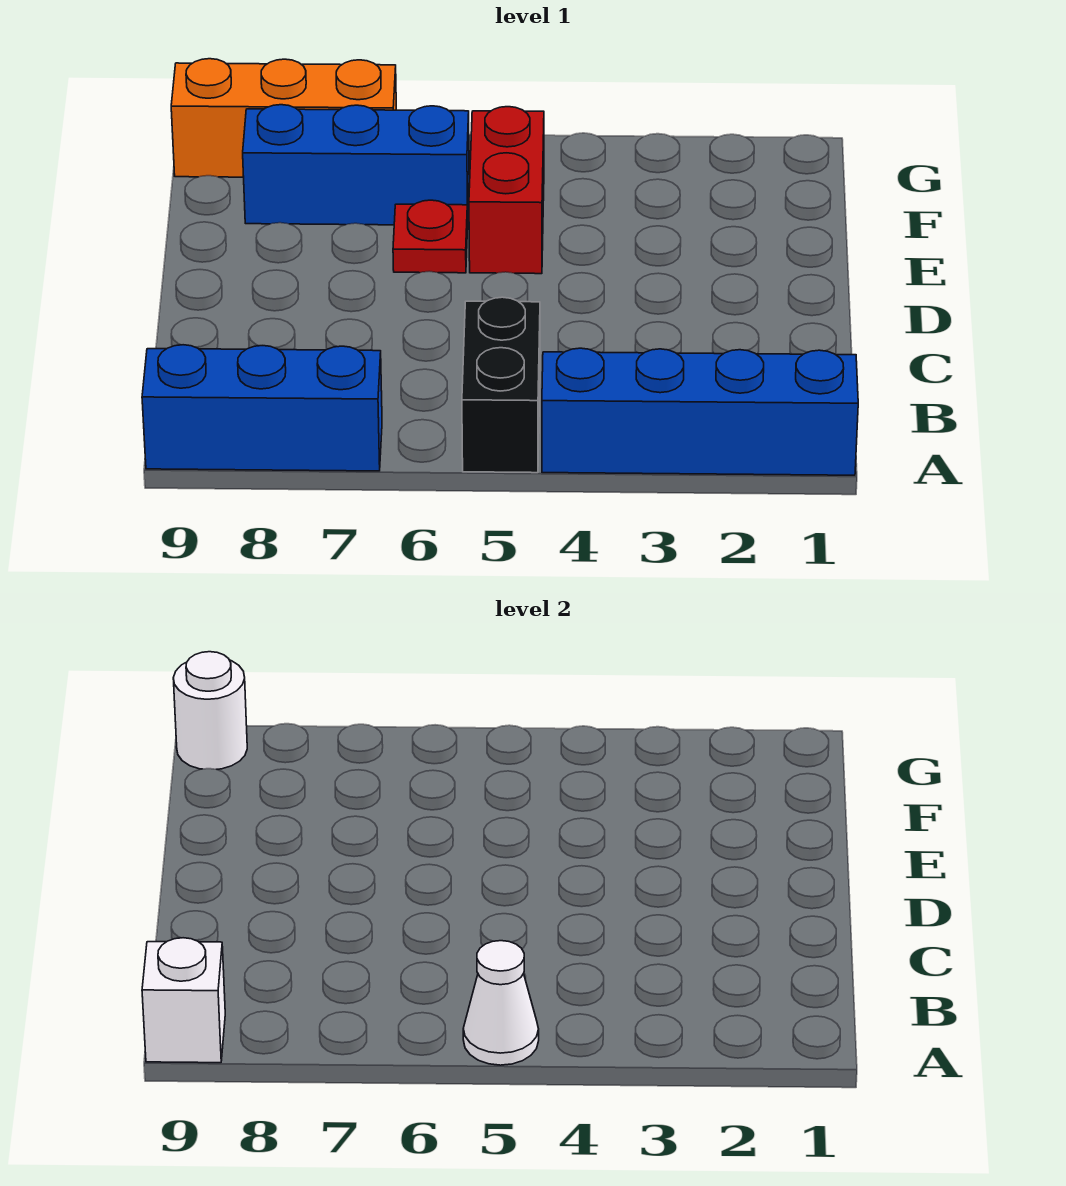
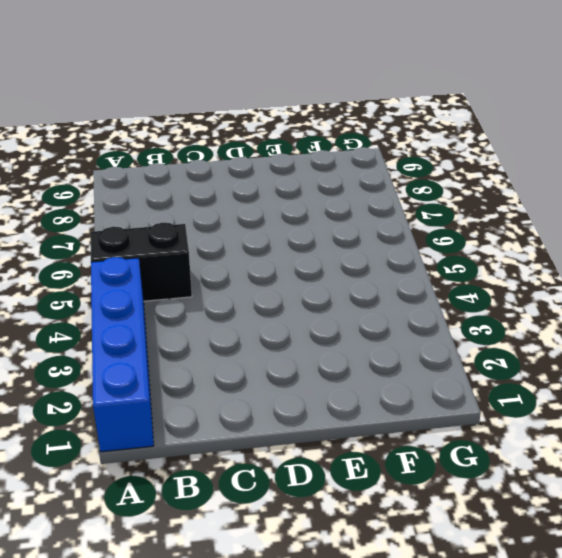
none -> blue 1x3 brick [142,345,382,471]
none -> red 1x2 brick [469,107,544,274]

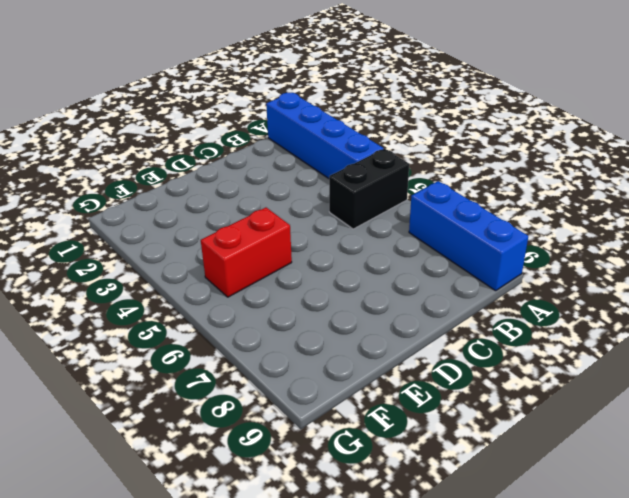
none -> red 1x1 plate [393,200,468,273]
none -> blue 1x3 brick [243,105,469,225]

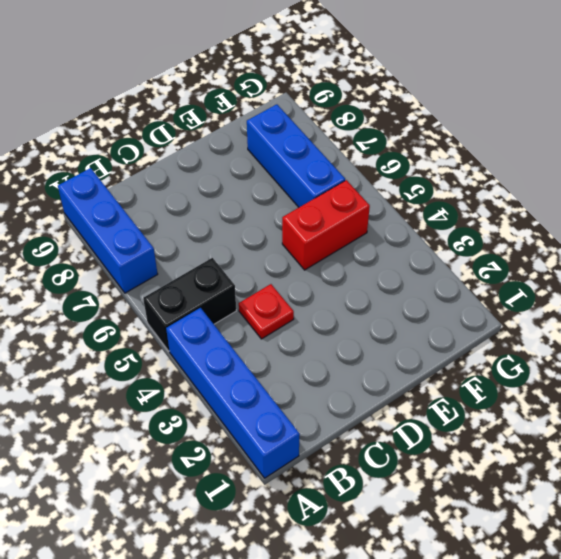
red 1x1 plate [239,284,294,339] -> red 1x1 plate moved to [393,200,468,273]
none -> orange 1x3 brick [171,59,396,177]
none -> white 1x1 cone [463,941,539,1065]

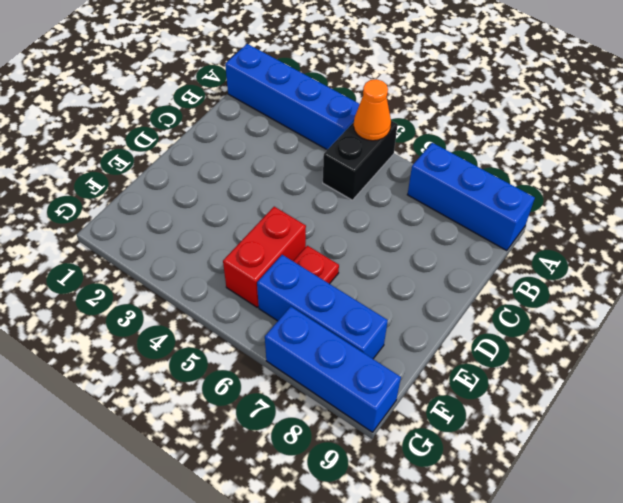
orange 1x1 cone [354,79,391,141] -> white 1x1 cone [463,941,539,1065]
blue 1x3 brick [265,307,401,432] -> orange 1x3 brick [171,59,396,177]
none -> white 1x1 brick [142,938,225,1063]
none -> white 1x1 round brick [173,652,247,769]

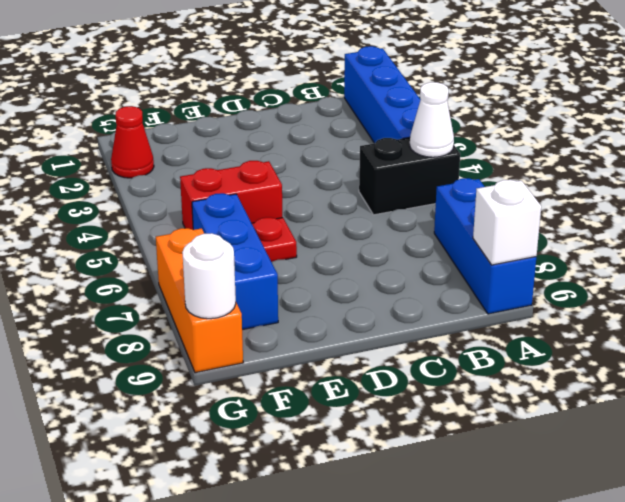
red 1x1 cone [111,106,154,178] -> none

